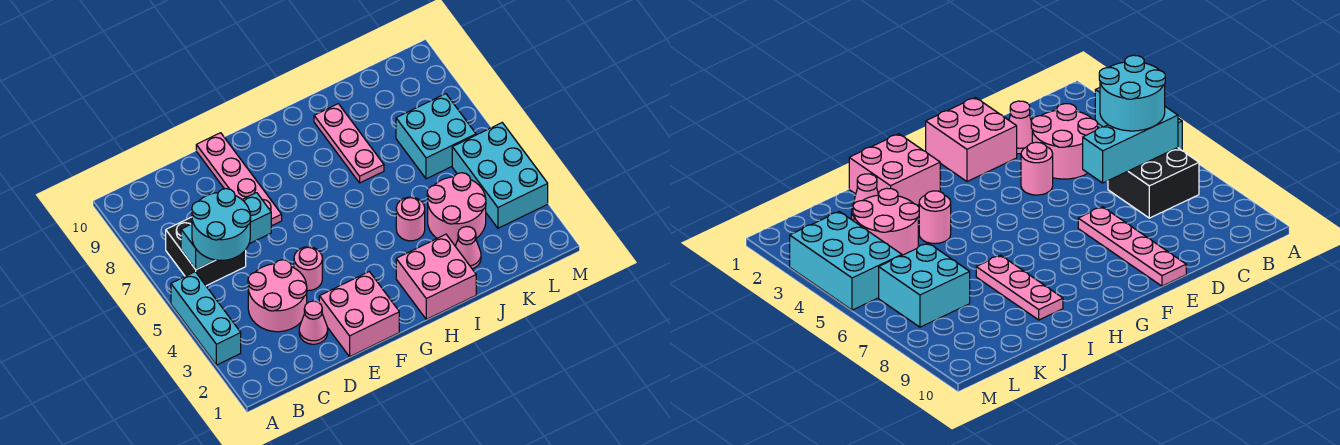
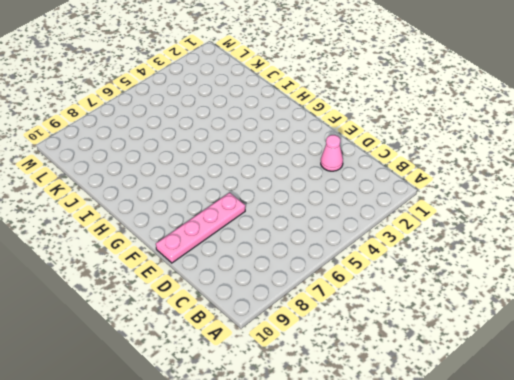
none -> cyan 1x3 brick [171,272,241,365]
none -> black 2x2 brick [166,217,246,286]
none -> pink 2x2 round brick [248,260,307,332]

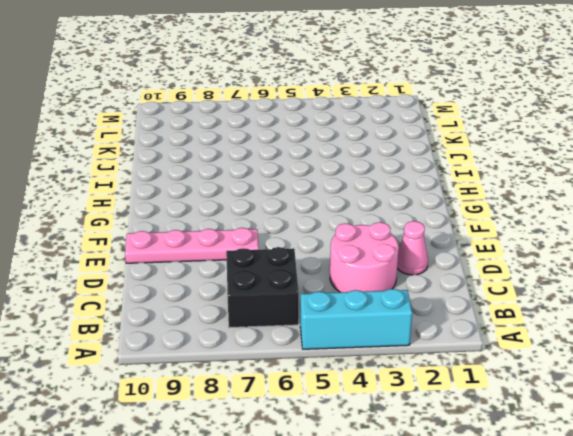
none -> pink 2x2 brick [319,272,399,357]
none -> pink 1x1 round brick [294,247,322,291]
none -> pink 2x2 brick [396,234,476,319]

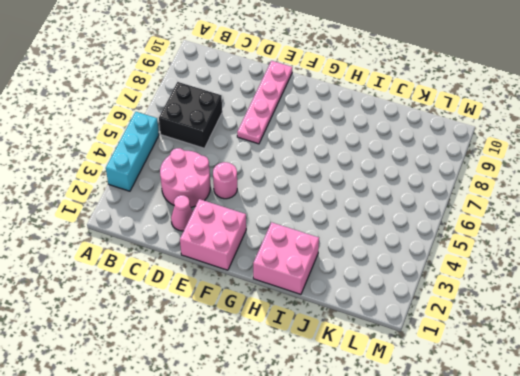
none -> pink 1x1 round brick [396,197,425,241]
none -> pink 1x3 plate [314,104,384,183]
none -> pink 1x1 cone [455,227,481,269]

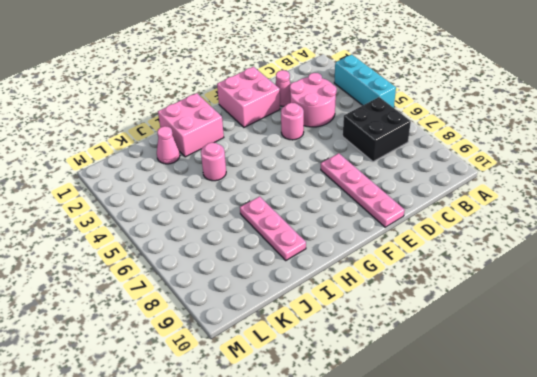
none -> pink 2x2 round brick [427,173,486,245]
none -> cyan 2x2 brick [396,94,476,179]
none -> cyan 2x3 brick [452,123,548,228]

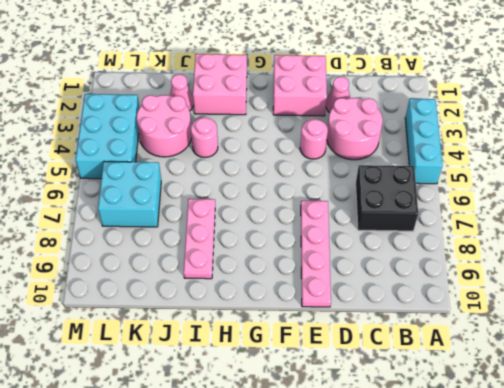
none -> cyan 1x3 brick [181,193,271,269]
none -> cyan 2x2 round brick [192,189,251,260]

